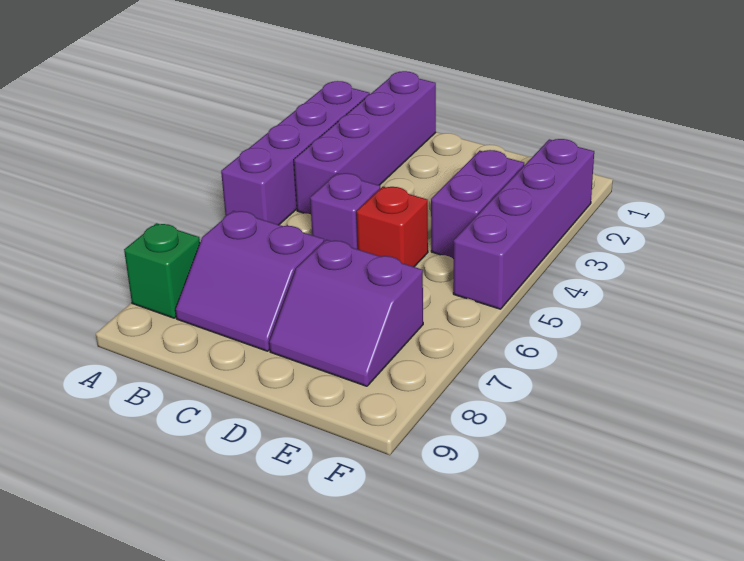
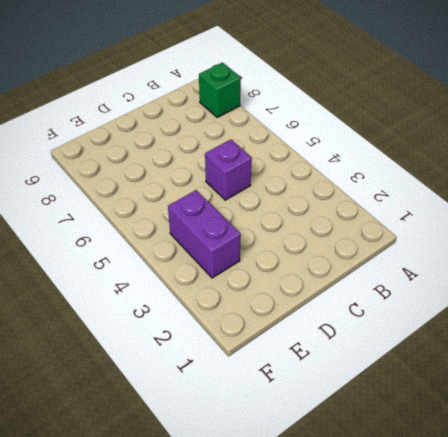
none -> purple 1x4 brick [221,81,370,225]
none -> purple 1x4 brick [294,71,436,214]

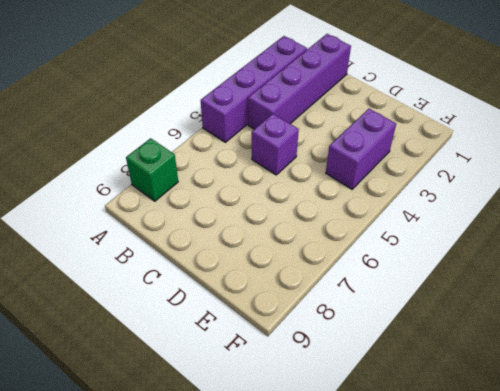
none -> purple 2x2 slope [175,211,324,351]
none -> red 1x1 brick [357,187,428,267]

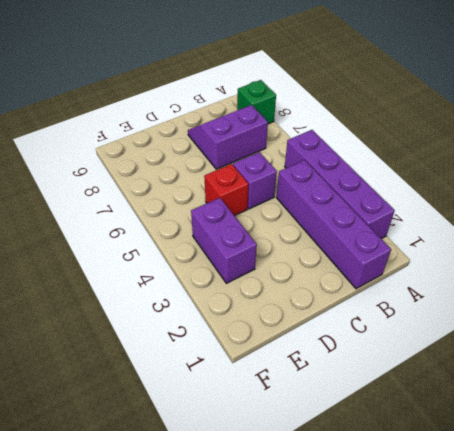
none -> purple 2x2 slope [269,240,423,386]
none -> purple 1x4 brick [453,139,594,309]

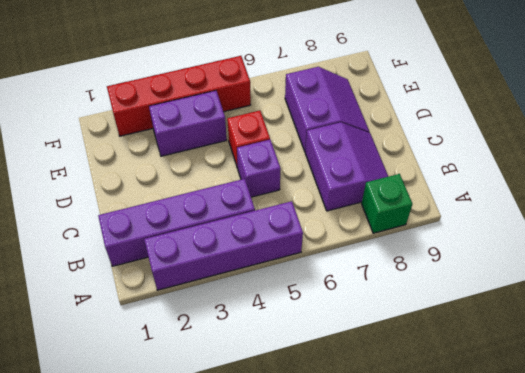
red 1x4 brick [107,56,251,136] -> purple 1x4 brick [453,139,594,309]

